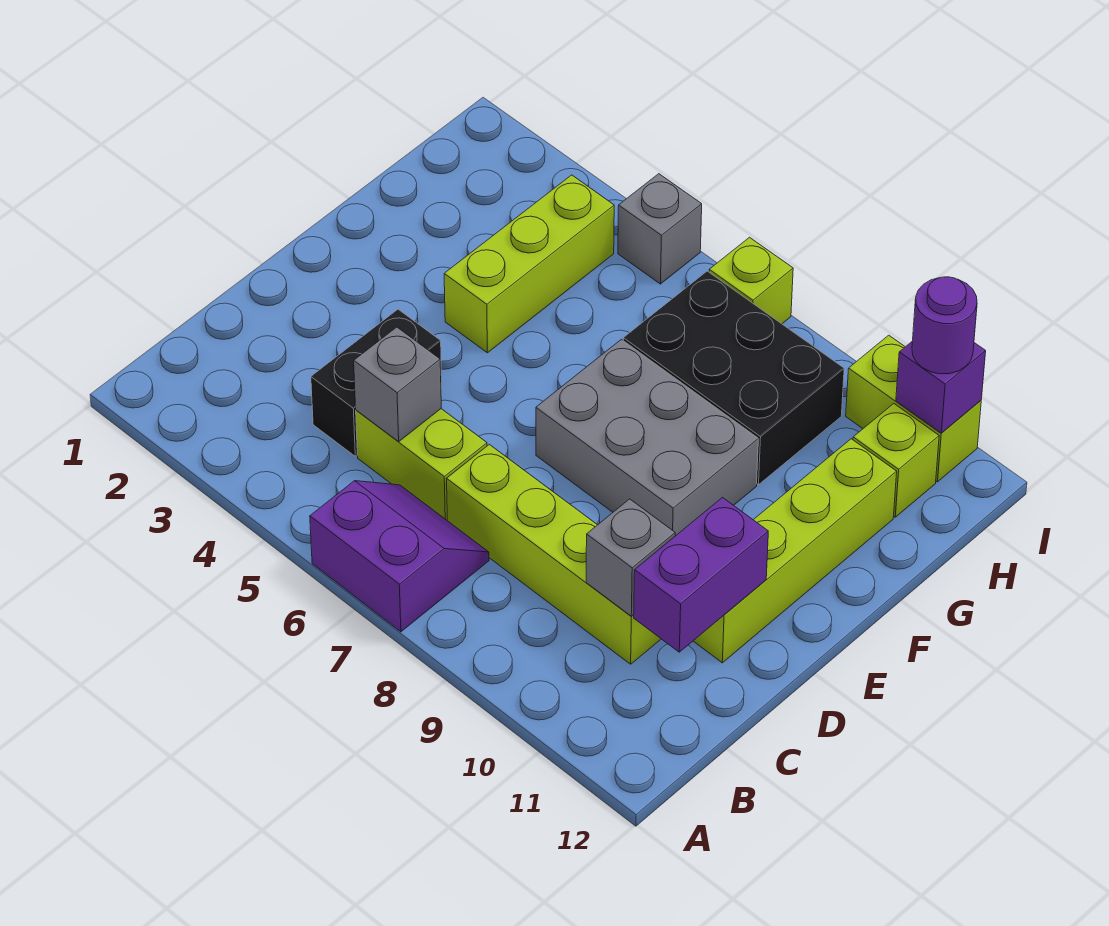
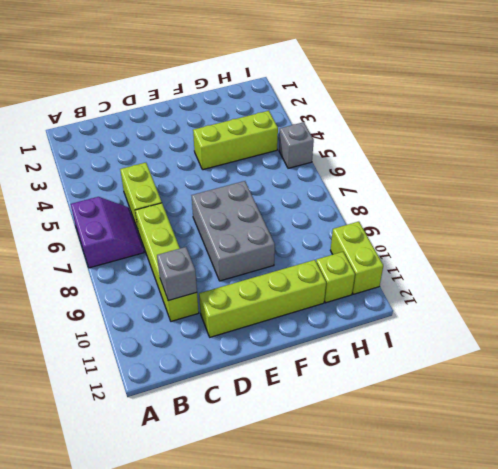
none -> black 1x2 brick [311,309,442,456]
none -> black 2x3 brick [623,271,844,485]
none -> lime 1x1 brick [709,237,793,324]

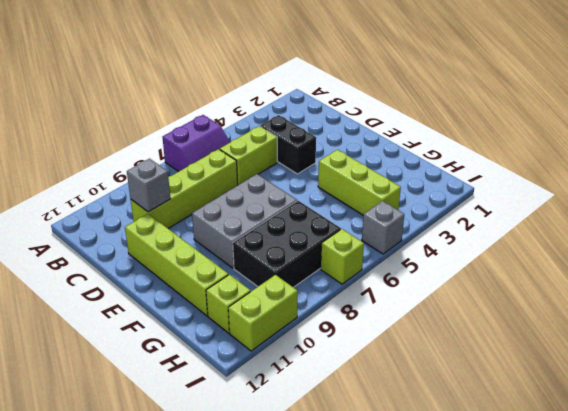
none -> grey 1x1 brick [354,327,441,442]
none -> purple 1x2 brick [634,498,768,652]
none -> purple 1x1 brick [896,342,986,433]

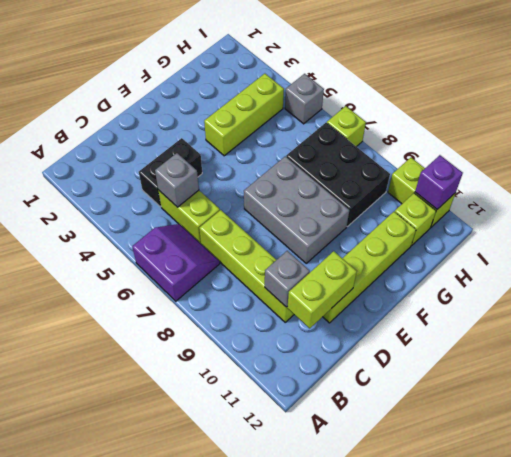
lime 1x2 brick [288,251,357,328] -> purple 1x2 brick [634,498,768,652]
none -> purple 1x1 round brick [912,277,977,374]

